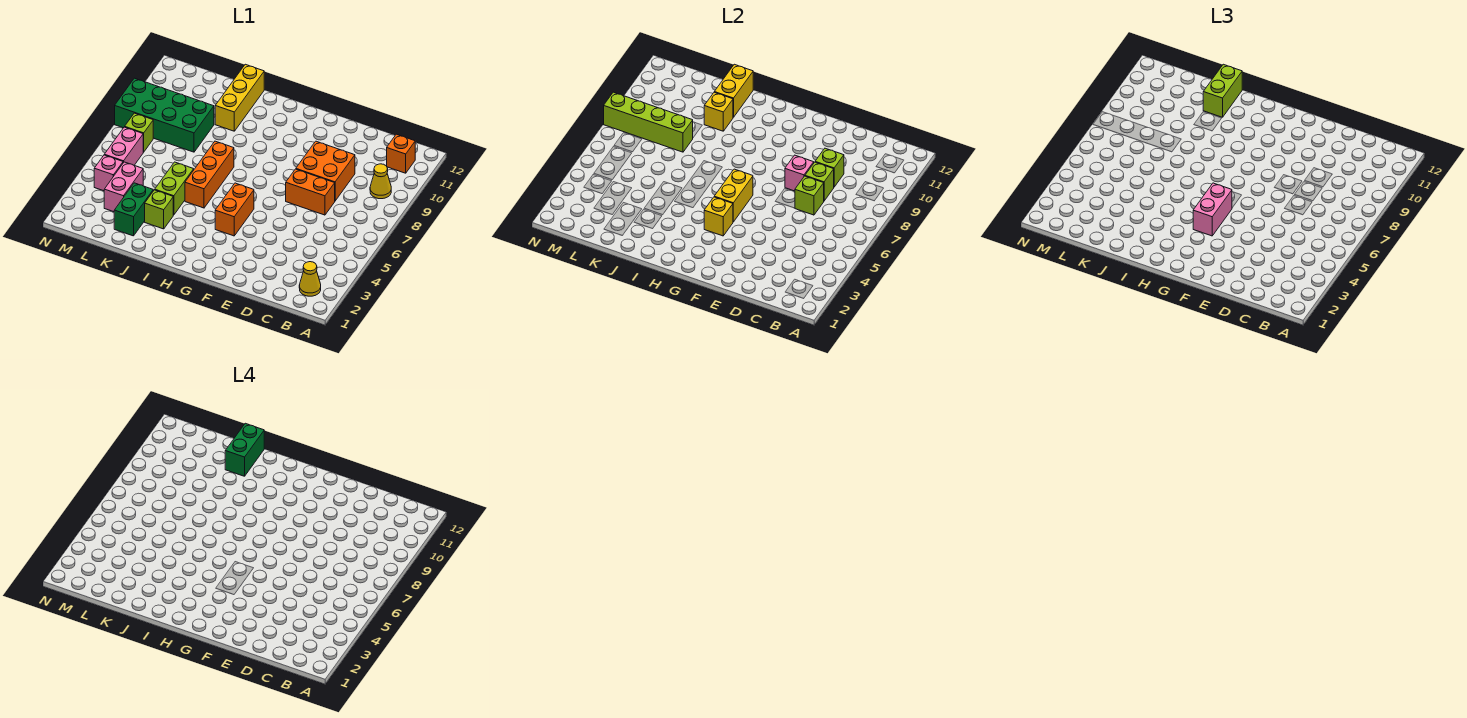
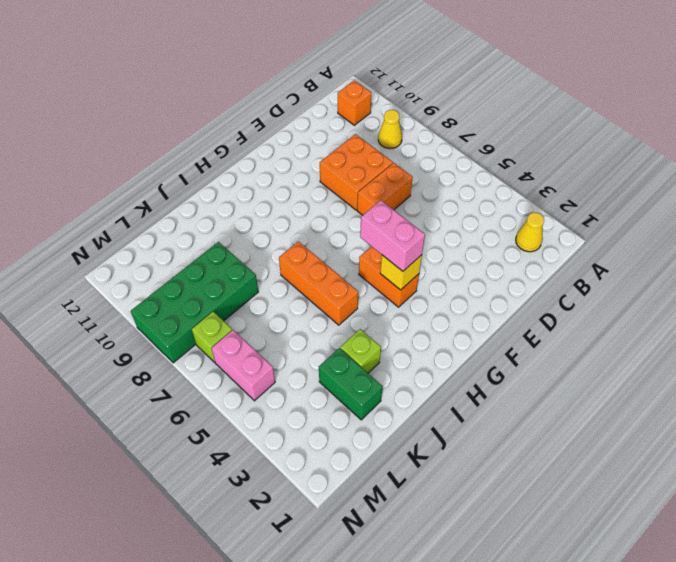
none -> lime 1x2 brick [155,162,194,215]
none -> yellow 1x3 brick [215,64,264,131]
none -> pink 1x2 brick [104,162,143,212]

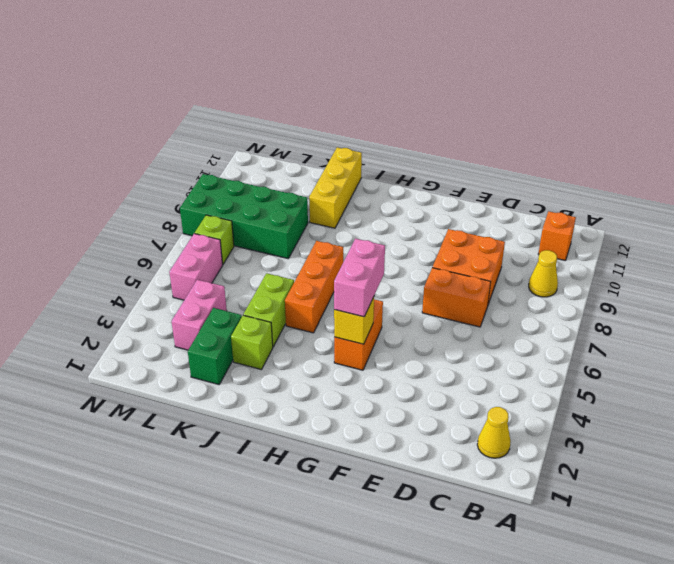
none -> pink 1x1 brick [94,155,123,191]
none -> lime 1x1 brick [795,176,824,215]
none -> lime 1x1 brick [805,162,834,201]

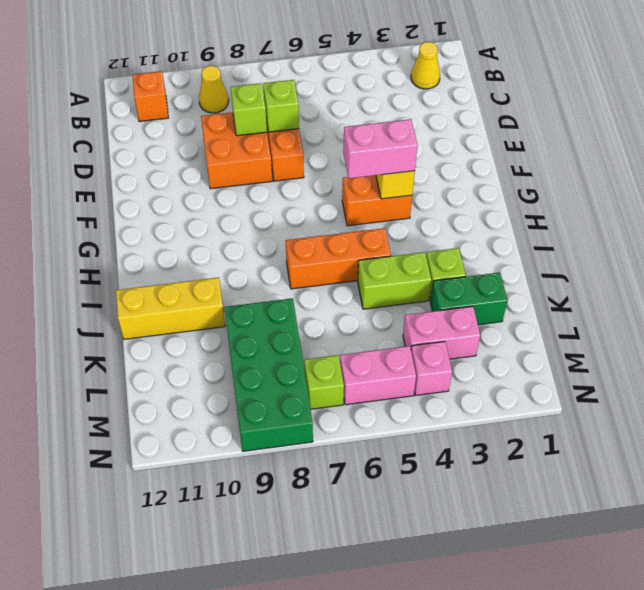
none -> lime 1x1 brick [815,148,844,187]
none -> pink 1x1 brick [785,155,814,191]
none -> yellow 1x2 brick [714,169,753,222]

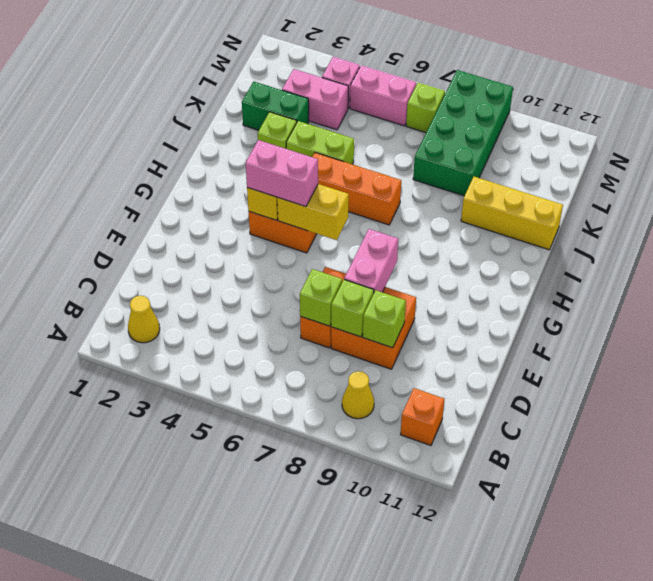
pink 1x2 brick [344,229,398,292] -> pink 1x1 brick [785,155,814,191]
none -> yellow 1x1 brick [704,92,733,131]
none -> yellow 1x2 brick [715,64,753,117]
none -> lime 1x4 brick [604,92,693,152]

